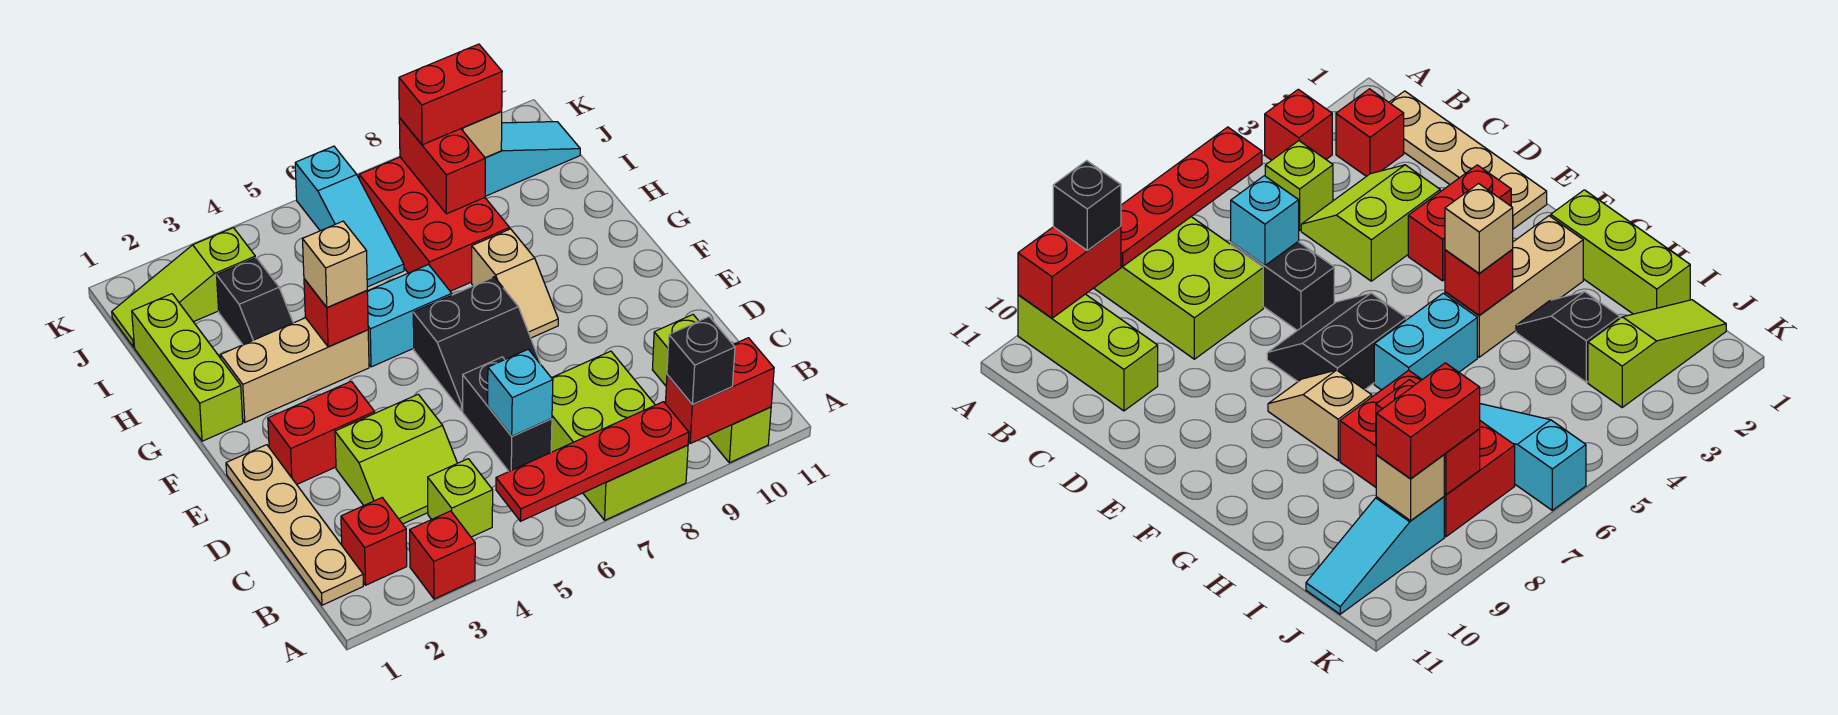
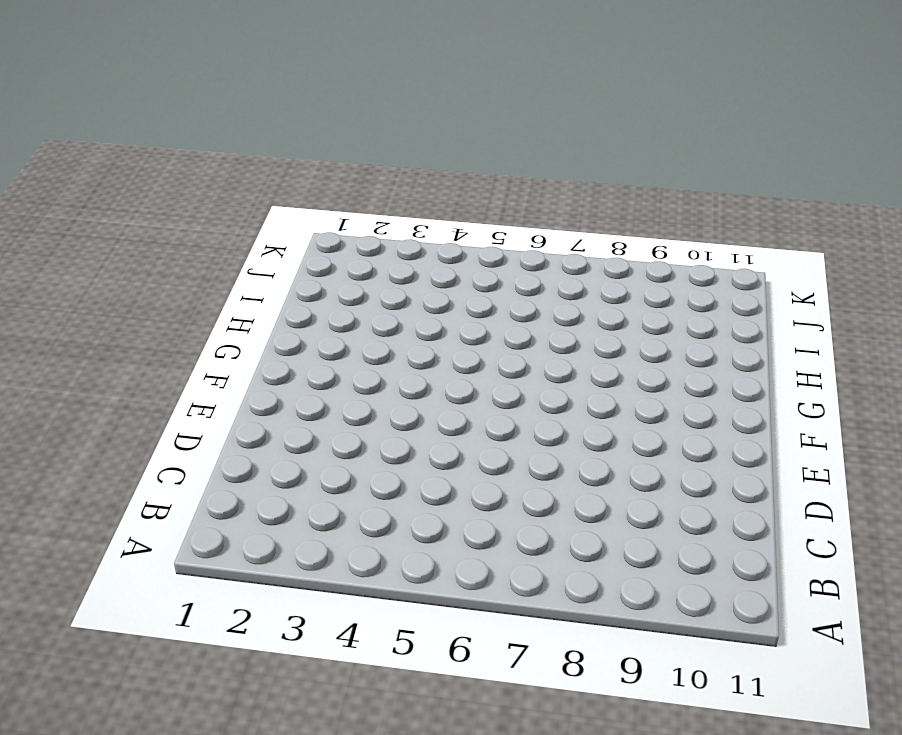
none -> red 1x1 brick [410,511,475,599]
none -> lime 2x3 brick [551,351,688,520]
none -> lime 1x3 brick [652,315,771,463]

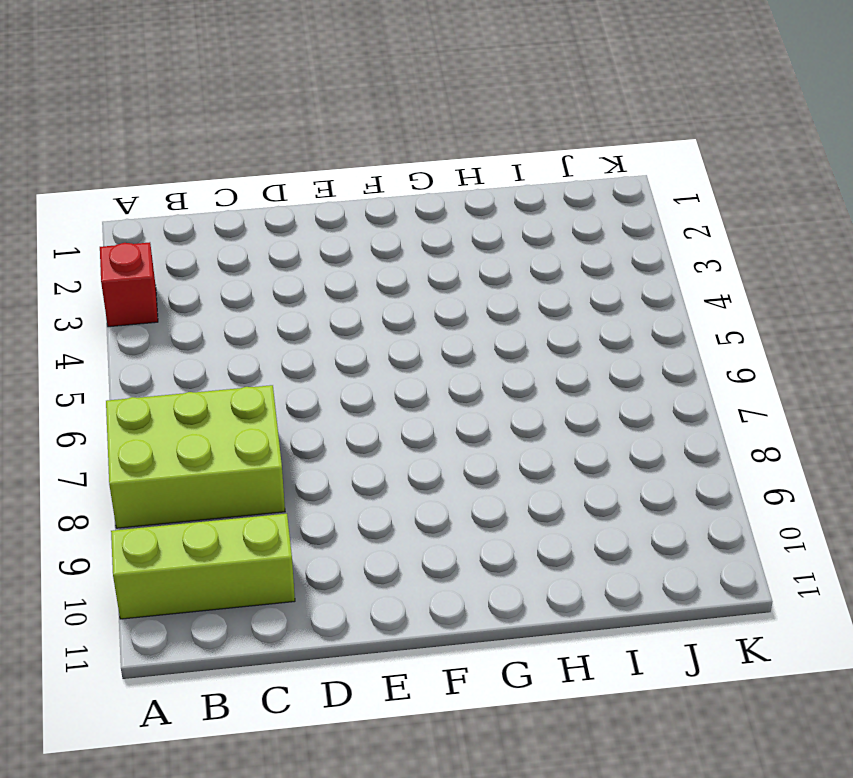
none -> tan 1x4 plate [226,445,363,605]
none -> red 1x1 brick [341,498,407,585]
none -> lime 1x1 brick [428,459,493,537]

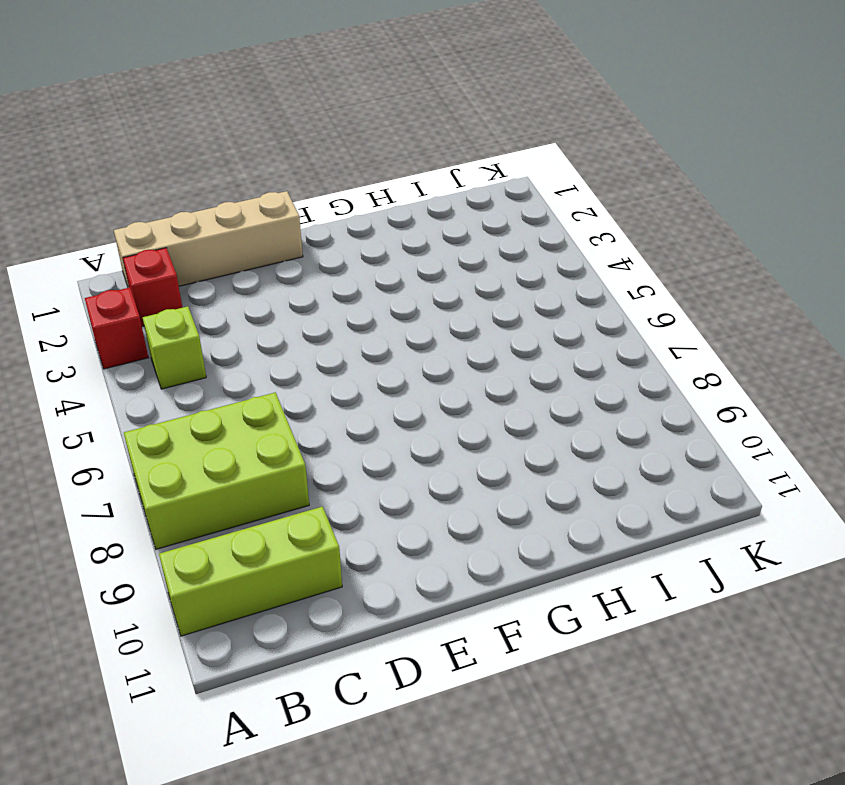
tan 1x4 brick [114,191,303,288] -> tan 1x4 plate [226,445,363,605]
none -> lime 2x2 slope [335,394,457,524]
none -> black 1x2 brick [463,357,552,471]
none -> red 1x2 brick [268,381,375,484]

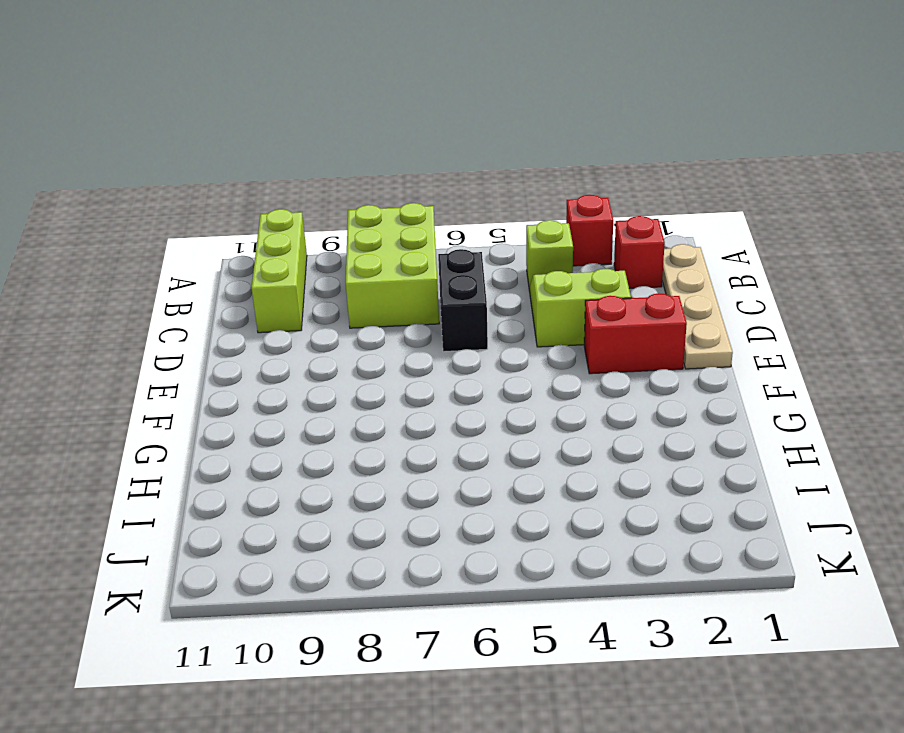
none -> black 2x2 slope [413,277,541,411]
none -> tan 1x2 slope [472,229,558,338]
none -> lime 1x3 brick [132,294,243,441]

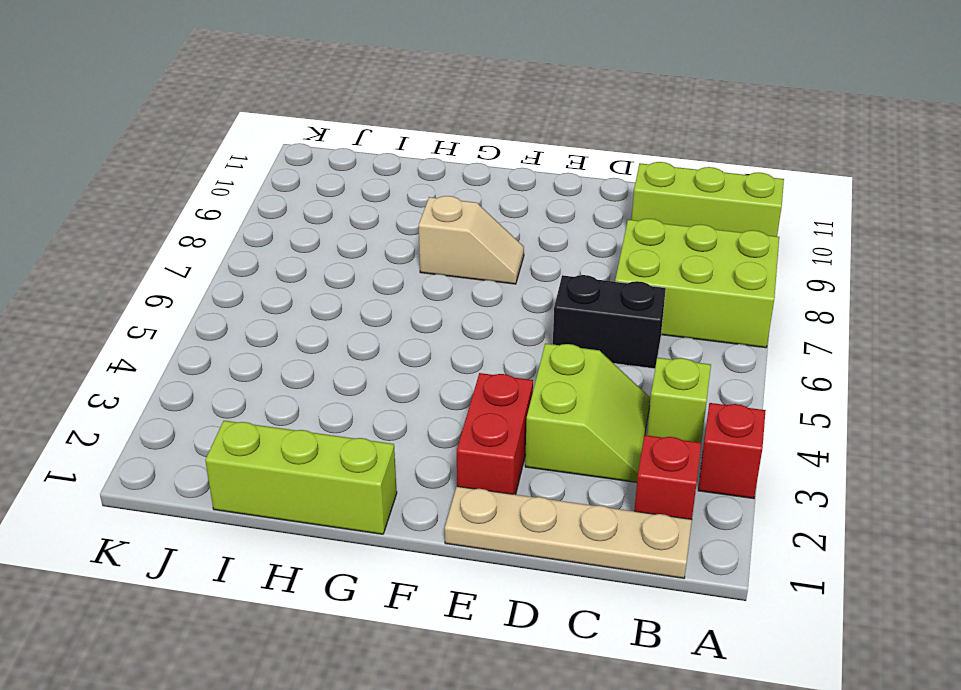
none -> black 2x2 slope [413,277,541,411]
none -> tan 1x3 brick [221,318,369,422]
none -> cyan 1x2 brick [367,265,452,367]

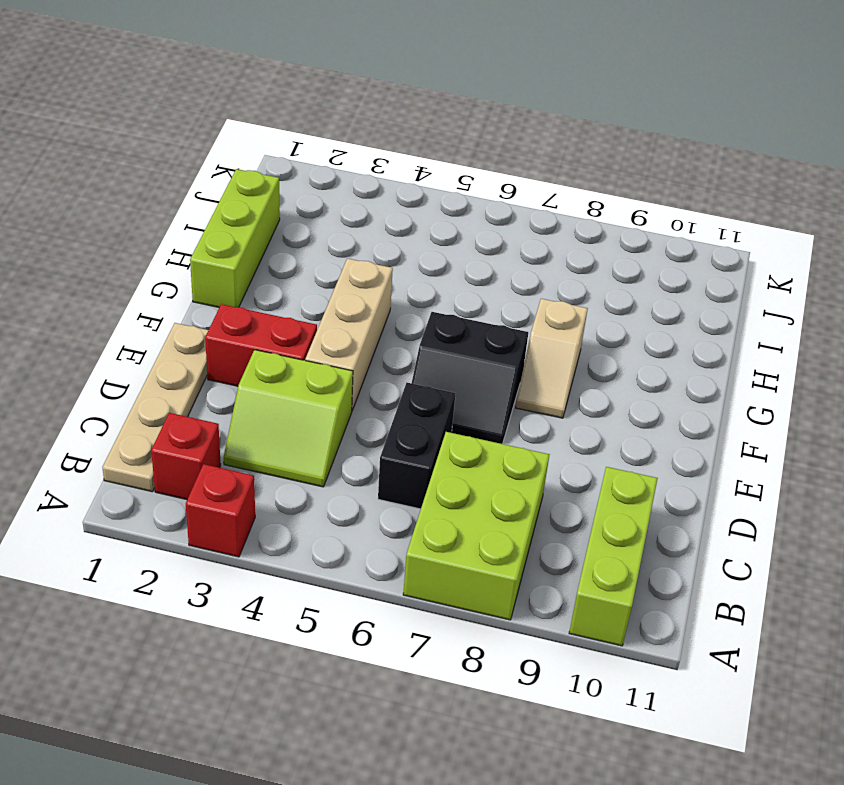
tan 1x3 brick [305,258,393,410] -> tan 1x3 brick turned to [221,318,369,422]
none -> lime 1x1 brick [428,459,493,537]
none -> cyan 1x2 brick [367,265,452,367]
none -> black 1x2 slope [217,258,293,345]

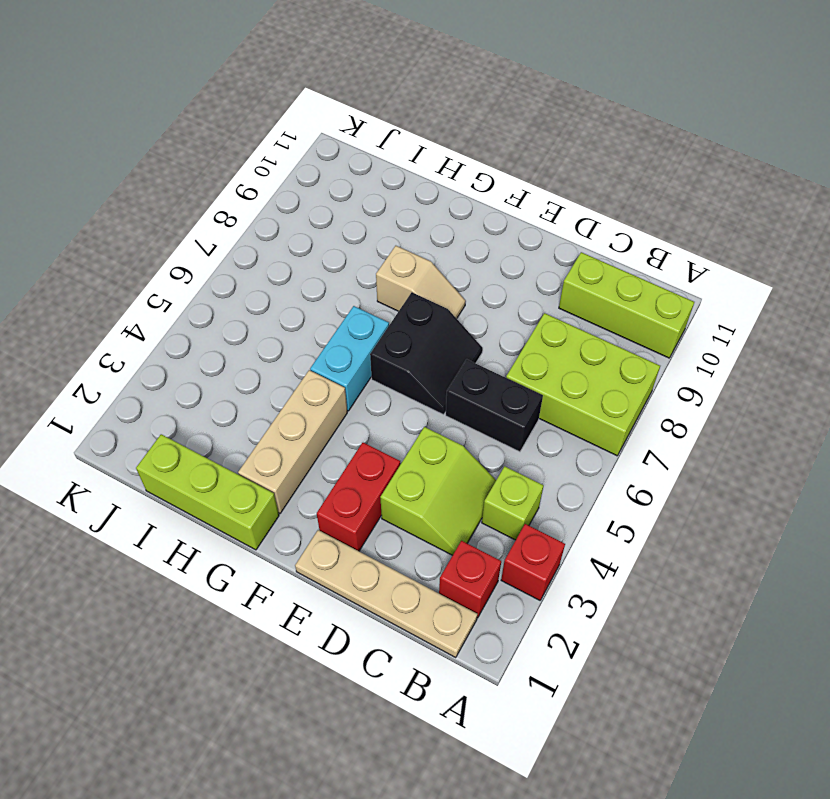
none -> black 1x2 slope [217,258,293,345]
none -> red 2x3 brick [359,157,510,291]
none -> cyan 1x3 slope [295,146,404,287]

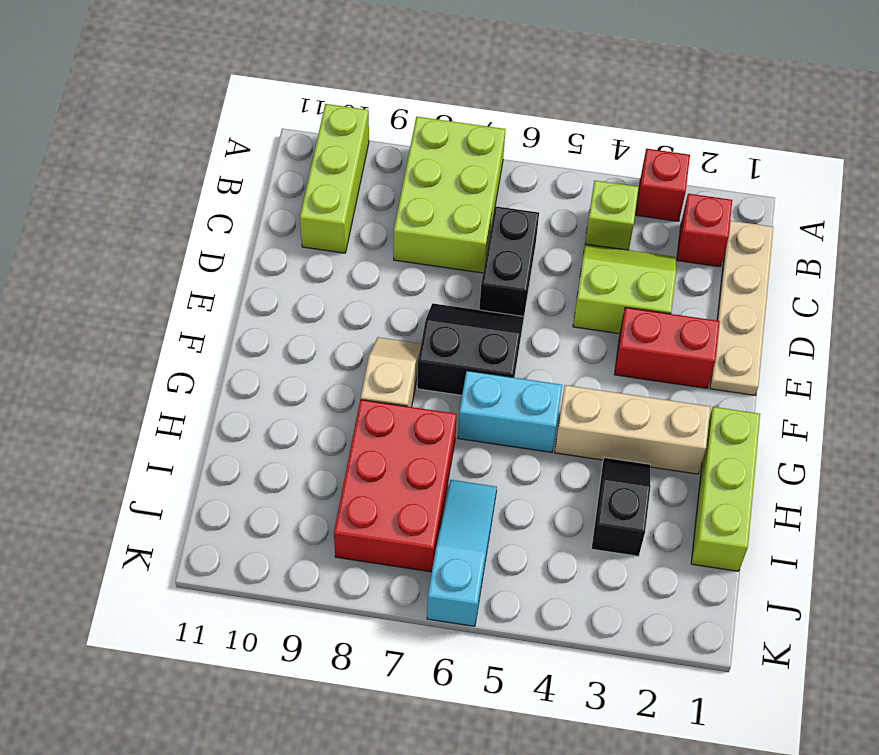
none -> lime 1x3 slope [112,228,255,347]
none -> cyan 1x3 slope [485,122,580,196]
none -> red 1x4 plate [496,402,689,521]

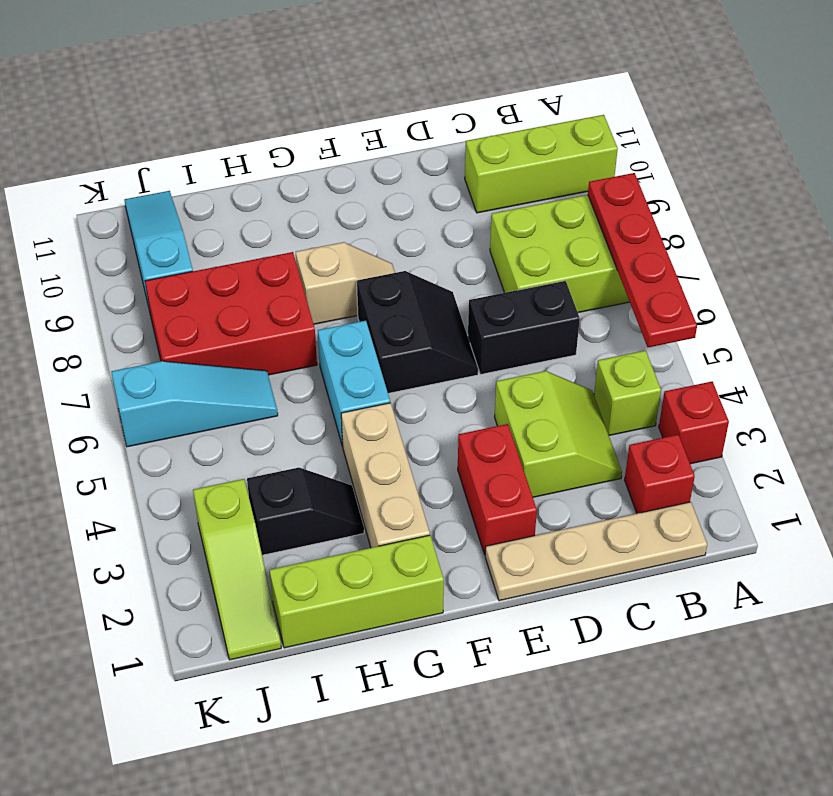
none -> red 1x2 brick [665,338,774,443]
none -> cyan 1x1 brick [488,349,553,436]
none -> red 1x1 brick [304,279,368,347]

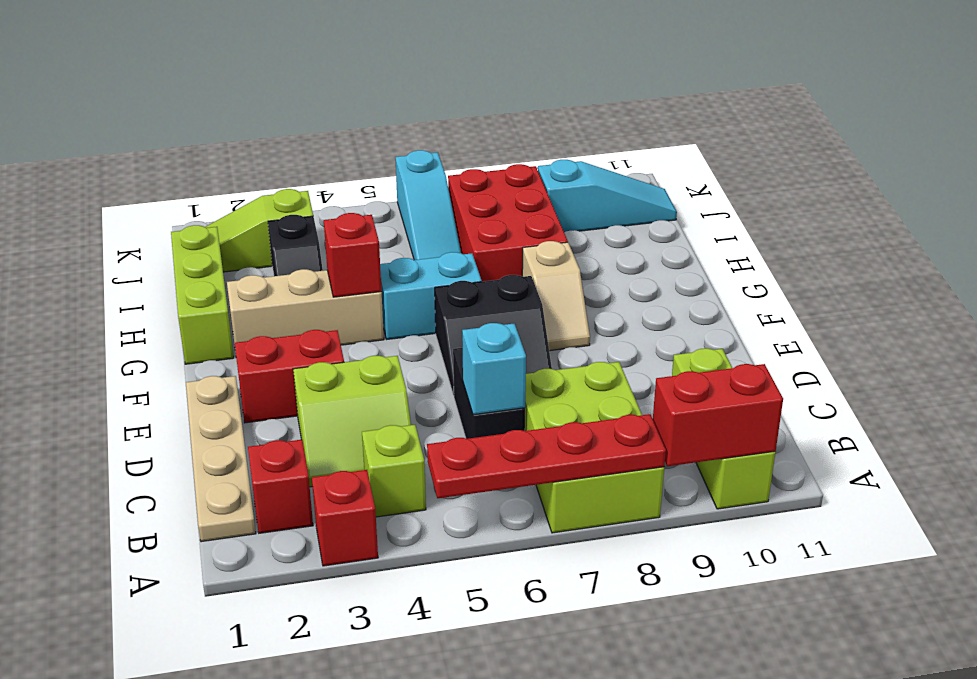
none -> red 1x2 brick [399,118,485,214]
none -> tan 1x1 brick [461,112,502,158]
none -> black 1x1 brick [667,317,735,405]

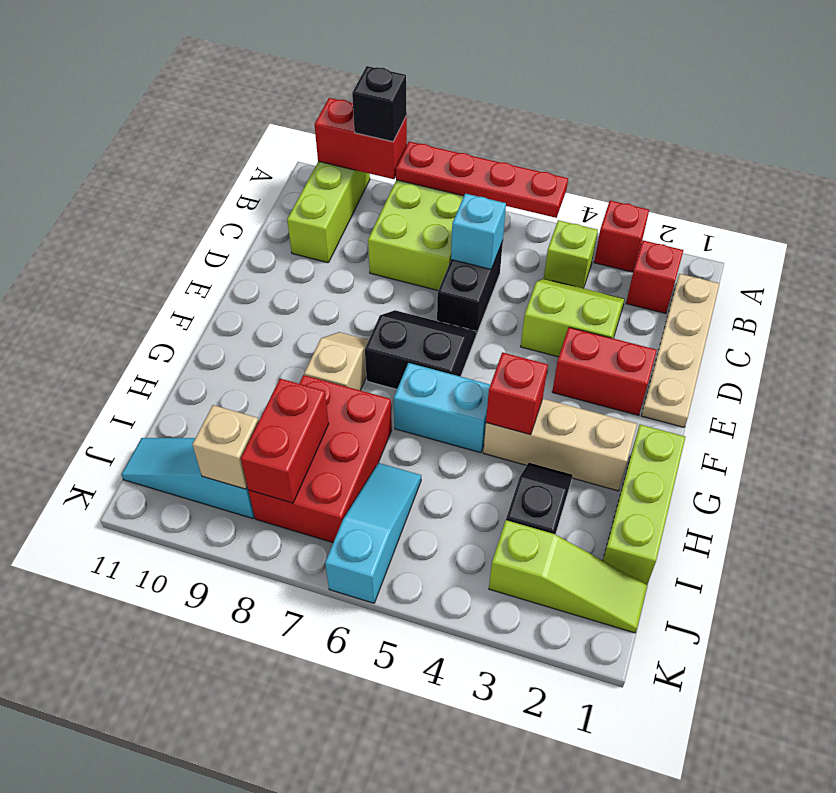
none -> tan 1x1 brick [303,221,367,307]
none -> red 1x2 brick [399,44,502,145]

